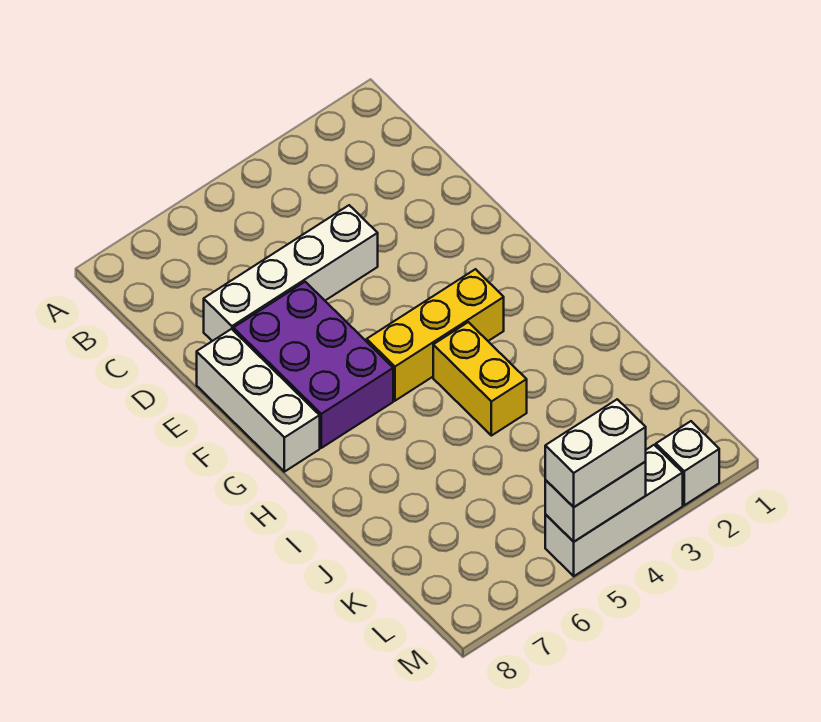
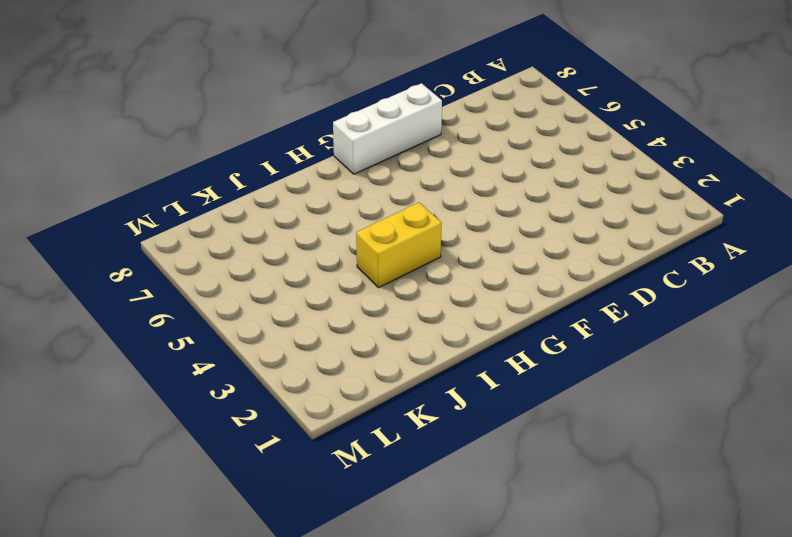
none -> white 1x4 brick [204,205,378,341]
none -> purple 2x3 brick [233,282,393,448]

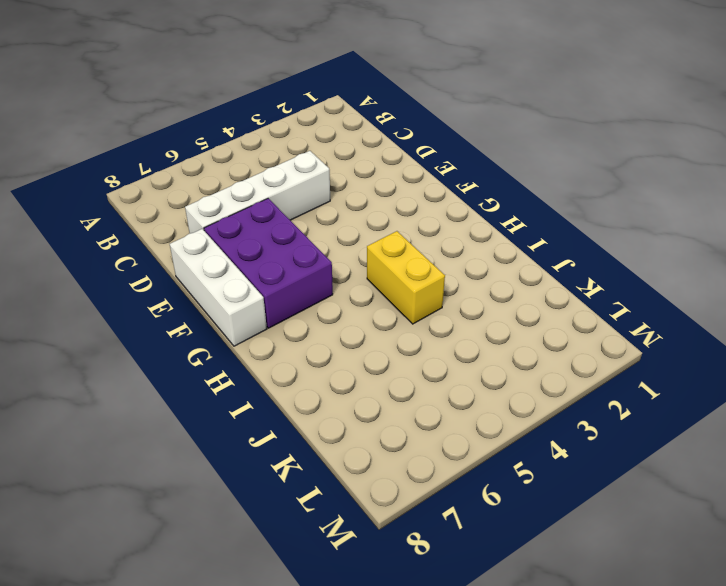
none -> yellow 1x3 brick [367,269,504,401]
none -> white 1x1 brick [656,421,719,505]

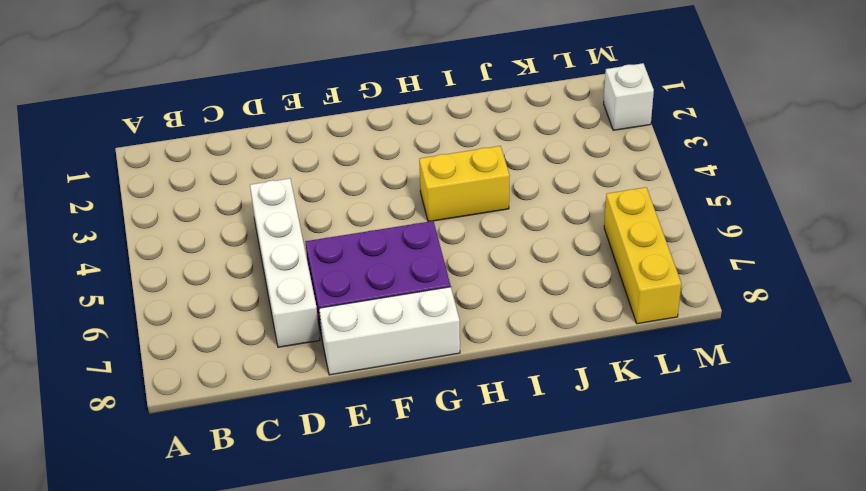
yellow 1x3 brick [604,187,681,324] -> yellow 1x3 brick moved to [367,269,504,401]
none -> white 1x3 brick [545,445,683,576]
none -> white 1x2 brick [545,462,646,542]

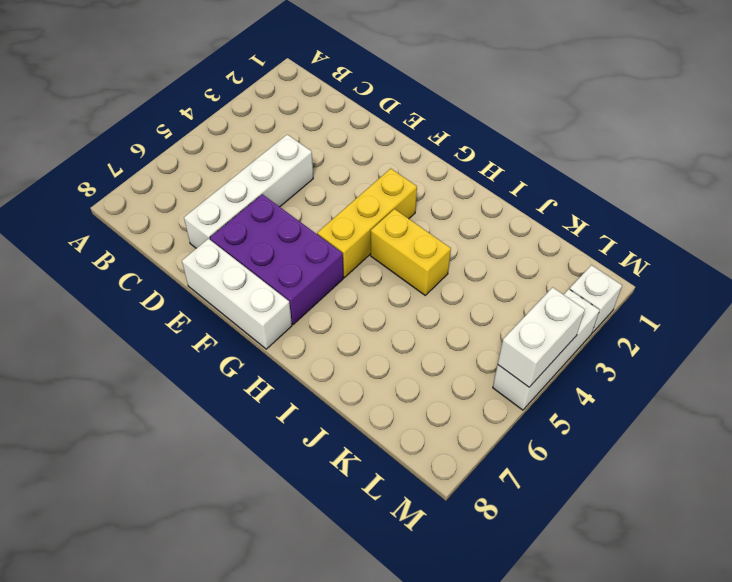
none -> white 1x2 brick [545,399,646,507]

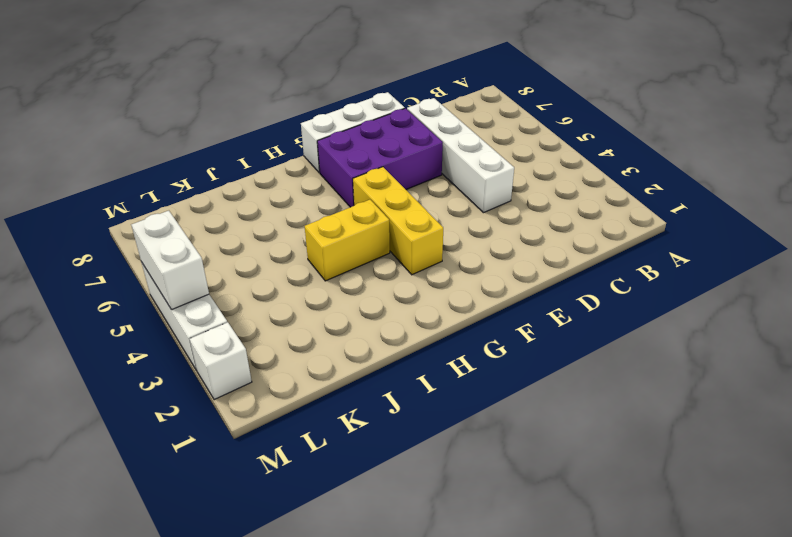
none -> white 1x2 brick [545,399,646,507]

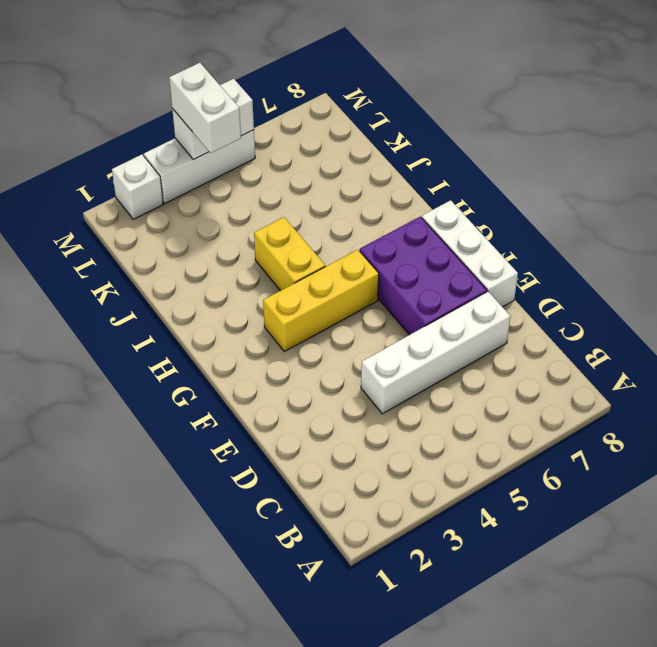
white 1x2 brick [169,63,241,153] -> white 1x2 brick turned to [545,399,646,507]

